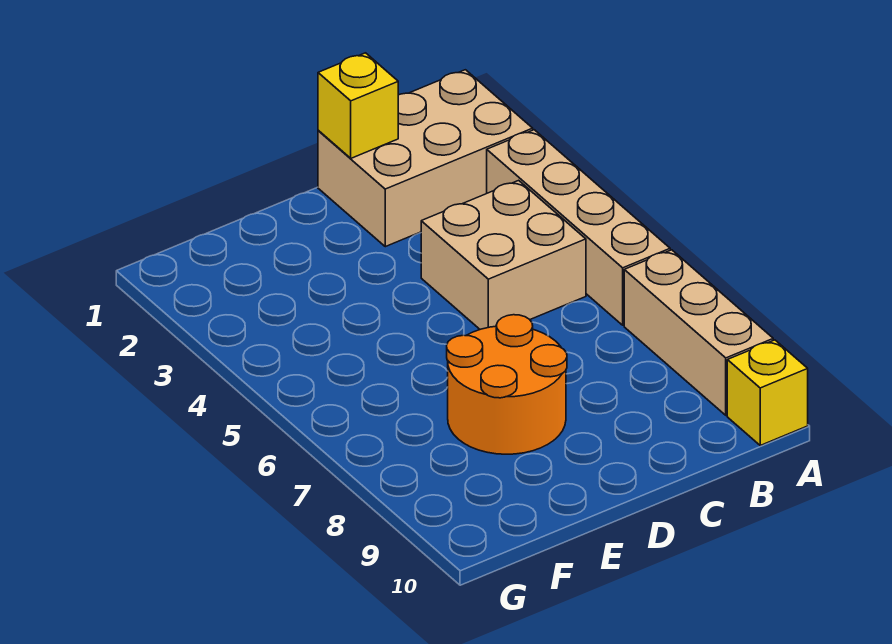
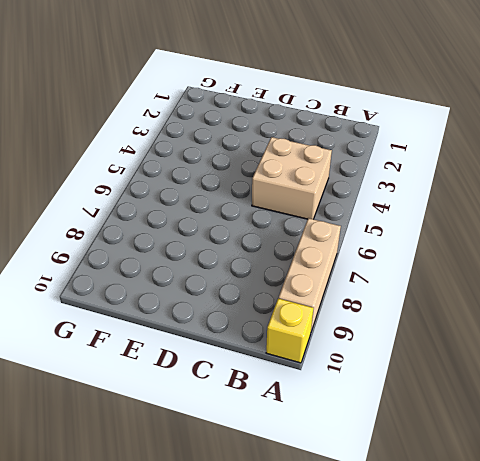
none -> tan 2x3 brick [318,70,533,247]
none -> tan 1x4 brick [487,130,670,325]

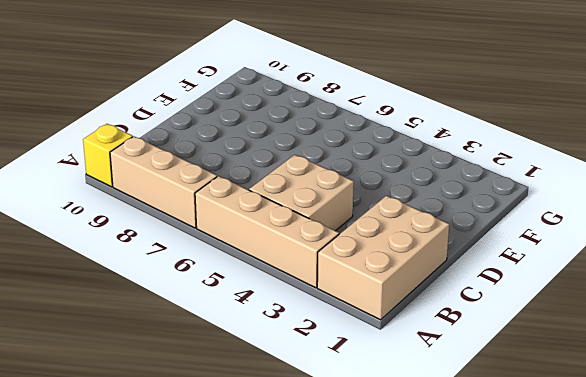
none -> orange 2x2 round brick [447,315,567,454]
none -> yellow 1x1 brick [318,53,398,158]

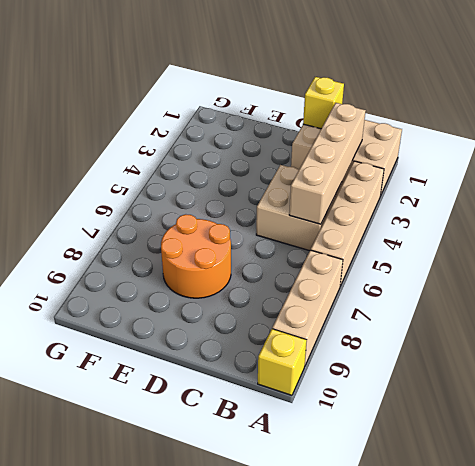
tan 1x4 brick [289,103,366,224] -> none

